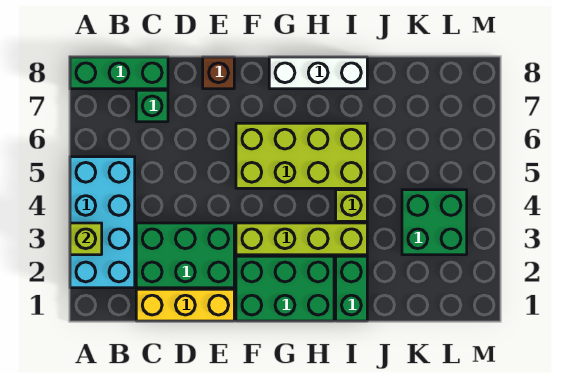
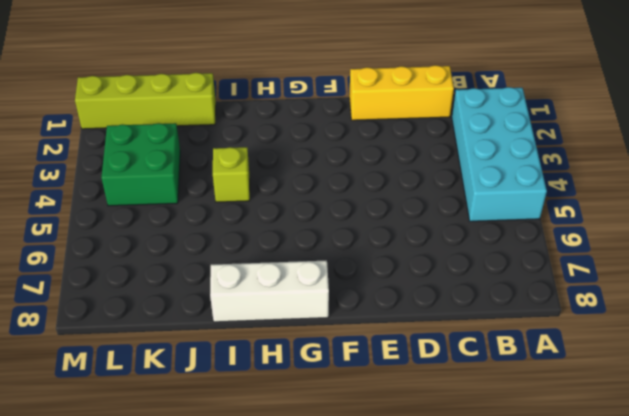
lime 1x4 brick [75,73,216,129] -> lime 1x4 brick moved to [236,223,367,255]
none -> green 1x3 brick [70,57,168,89]
none -> green 2x3 brick [136,223,234,288]
none -> green 1x1 brick [136,90,168,122]

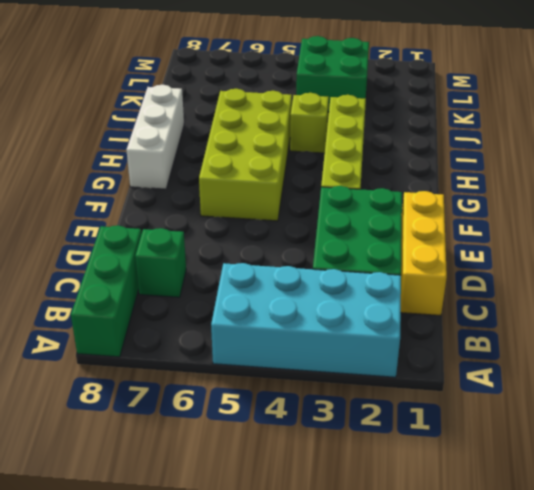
none -> brown 1x1 brick [203,57,234,89]
none -> green 2x3 brick [236,256,334,321]
none -> green 1x2 brick [336,256,367,321]

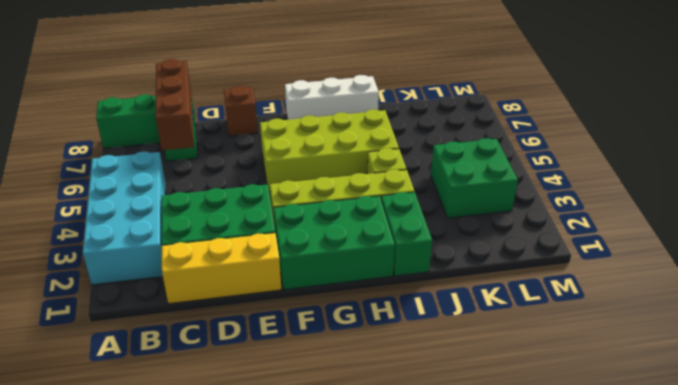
brown 1x3 brick [156,59,194,150] -> none
none -> lime 1x1 brick [70,223,102,255]

